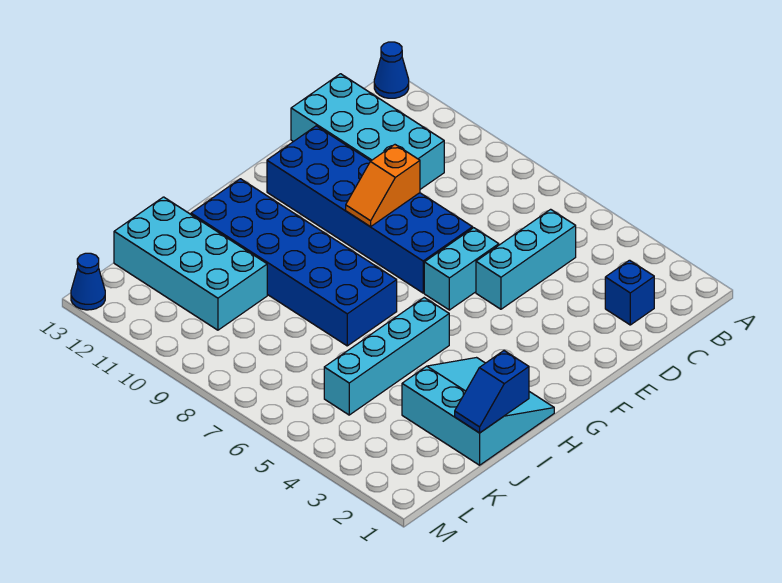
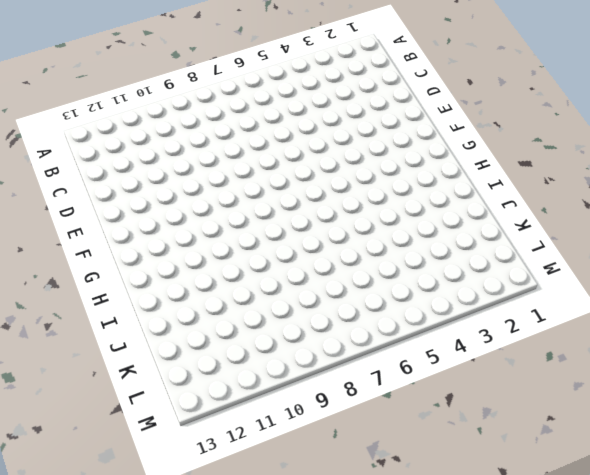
none -> blue 1x1 cone [374,42,409,98]
none -> blue 1x1 brick [605,260,654,325]
none -> cyan 1x3 brick [476,209,576,309]

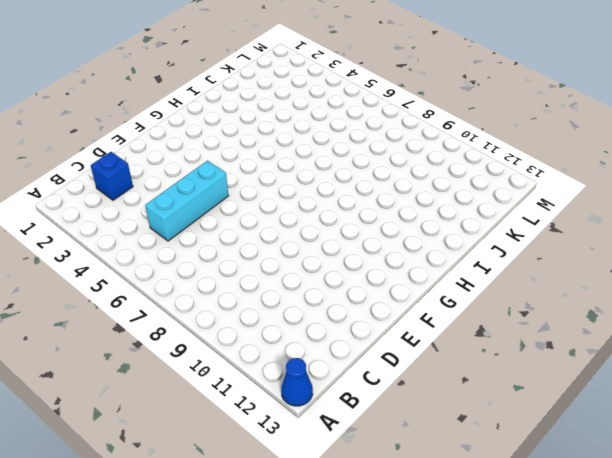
none -> cyan 2x4 brick [291,74,444,189]
none -> cyan 1x2 brick [424,228,499,310]
none -> blue 2x6 brick [267,126,473,293]

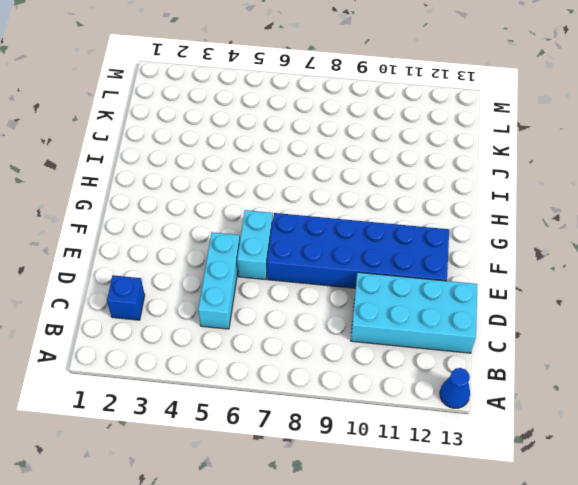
none -> cyan 3x3 slope [402,358,554,465]
none -> cyan 1x4 brick [324,298,449,415]
none -> blue 2x6 brick [191,179,397,346]

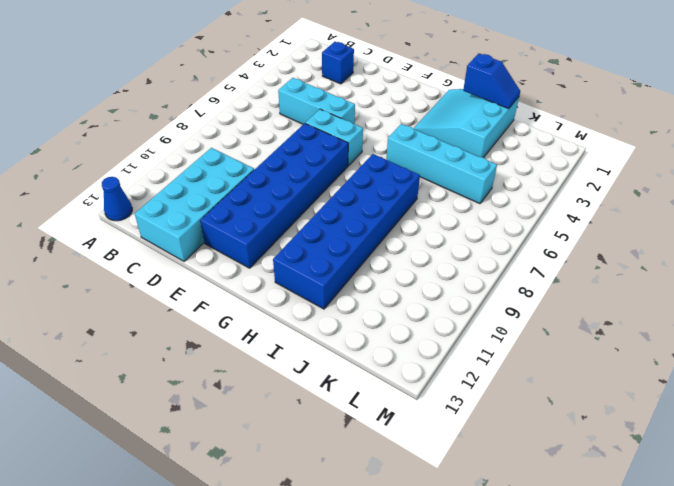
none -> cyan 2x4 brick [114,197,267,330]
none -> blue 1x1 cone [71,253,105,310]
none -> orange 1x2 slope [346,145,420,227]

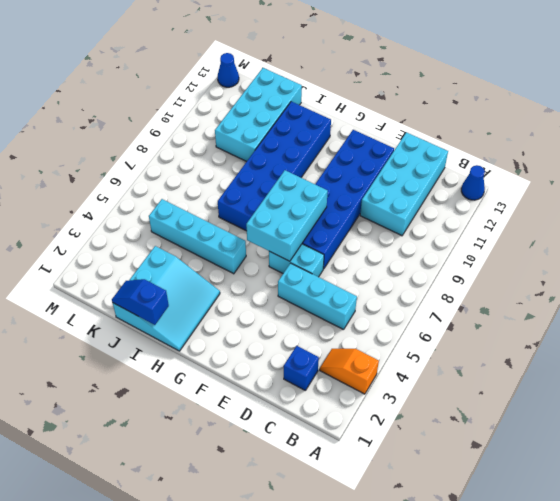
orange 1x2 slope [320,349,379,394] -> orange 1x2 slope moved to [346,145,420,227]
cyan 2x3 brick [246,170,328,261] -> none

